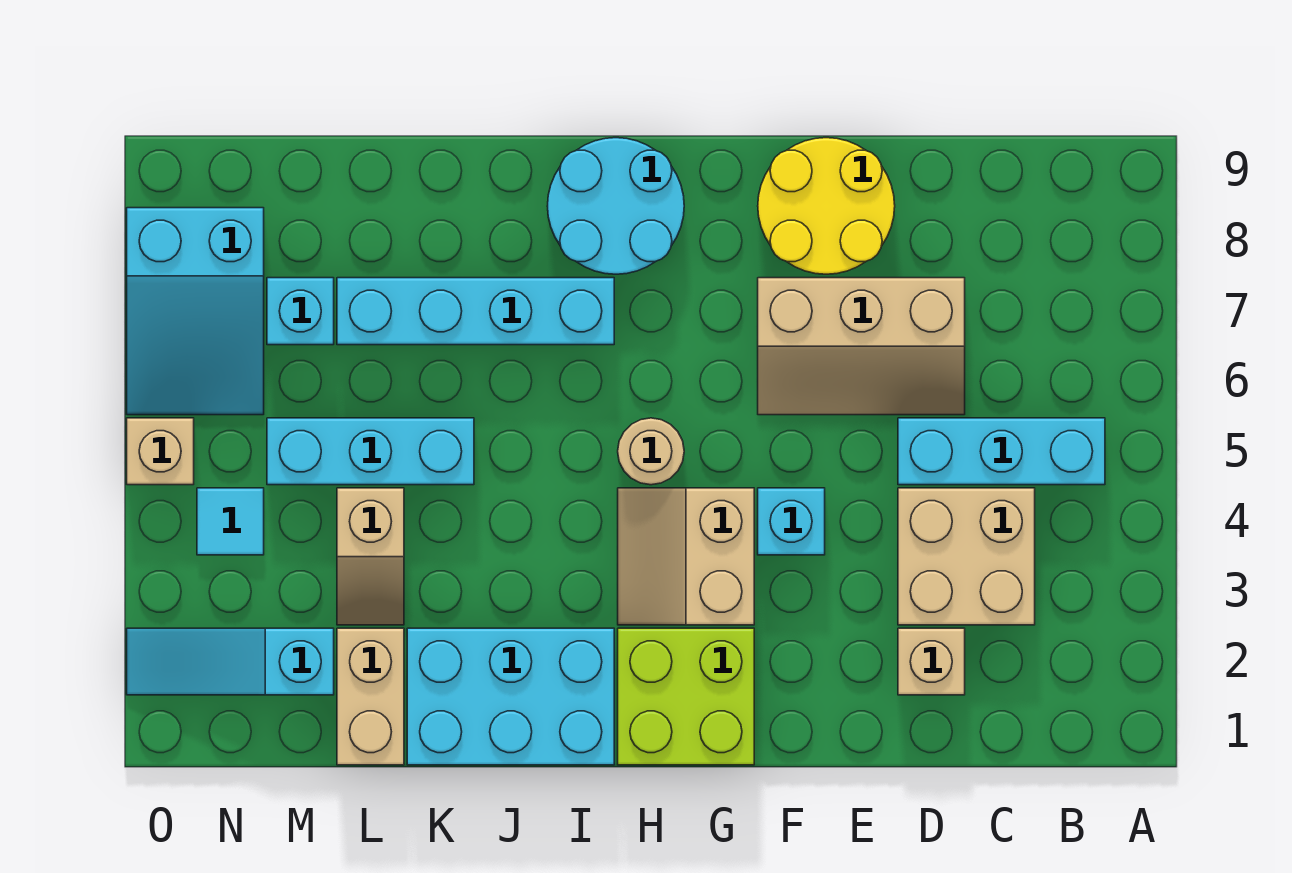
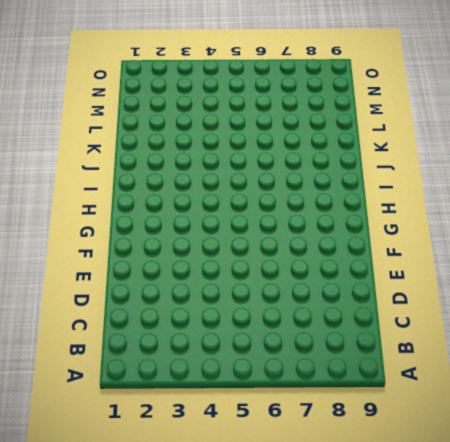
none -> cyan 1x3 brick [898,418,1105,485]
none -> tan 2x2 brick [898,488,1035,625]
none -> tan 1x1 brick [898,628,965,695]

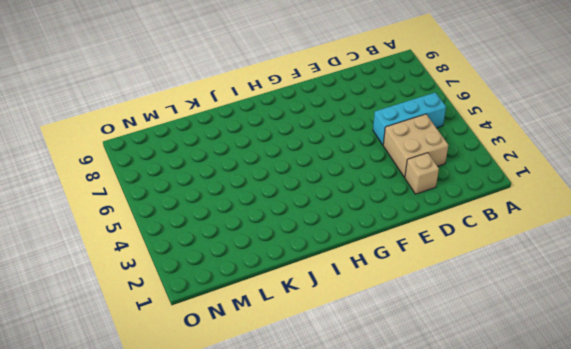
none -> tan 2x3 slope [758,278,965,415]
none -> yellow 2x2 round brick [758,138,895,274]
none -> cyan 1x1 brick [758,488,825,555]

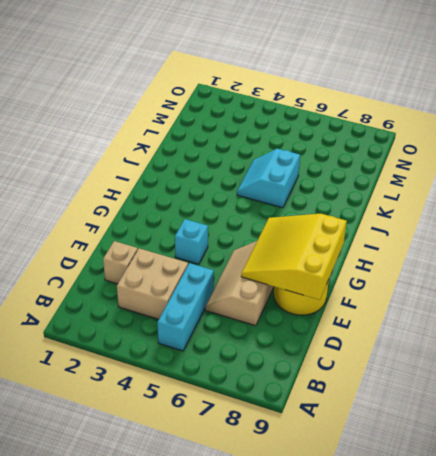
yellow 3x3 slope [241,214,347,300] -> none
cyan 2x2 slope [237,149,300,208] -> cyan 1x3 brick [267,418,474,485]
none -> lime 2x2 brick [618,628,754,765]
none -> tan 2x2 slope [618,488,754,625]
none -> tan 1x1 round brick [618,418,684,485]

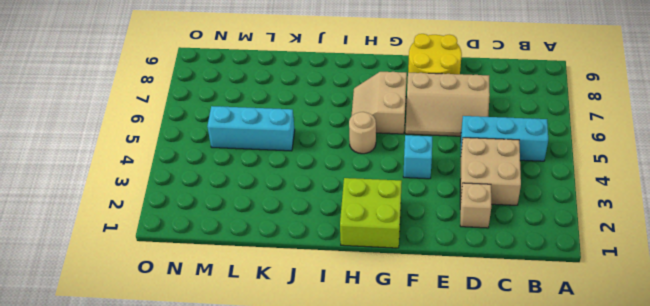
tan 2x2 slope [352,72,407,134] -> tan 2x2 slope moved to [618,488,754,625]
none -> cyan 2x2 round brick [547,138,684,274]
none -> cyan 2x3 brick [407,628,614,765]
none -> cyan 1x4 brick [337,278,614,345]

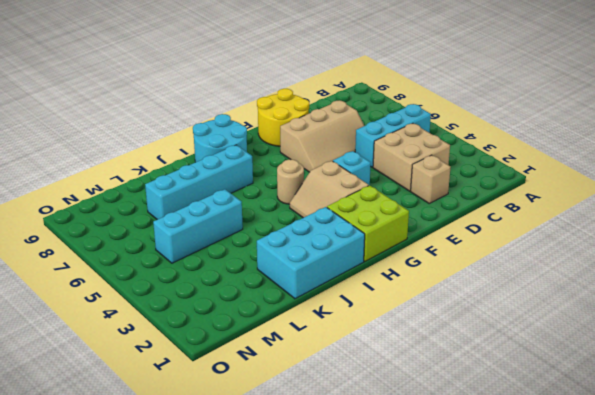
none -> tan 1x2 brick [337,628,404,765]
none -> tan 1x2 slope [337,488,404,625]
none -> cyan 1x3 slope [127,628,334,695]

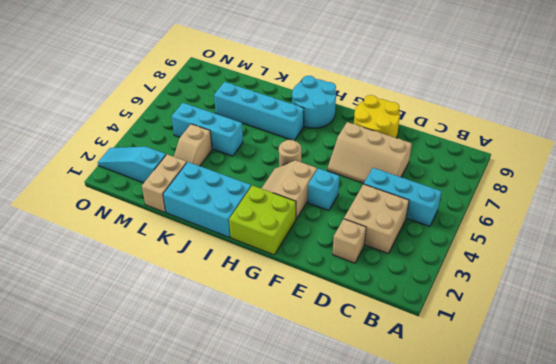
none -> cyan 1x1 brick [267,278,334,345]
none -> cyan 1x1 tile [197,488,264,555]
none -> cyan 2x3 slope [127,208,264,415]

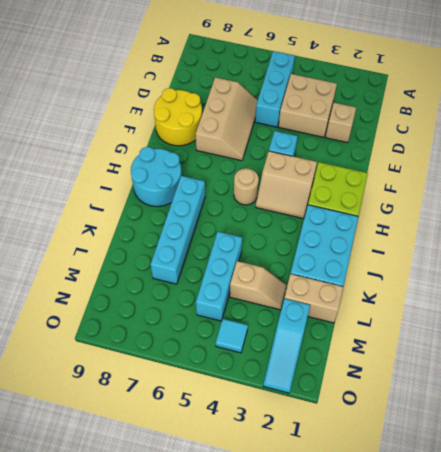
none -> cyan 1x1 brick [267,278,334,345]
none -> cyan 2x3 slope [127,208,264,415]
none -> tan 1x1 brick [127,418,194,485]

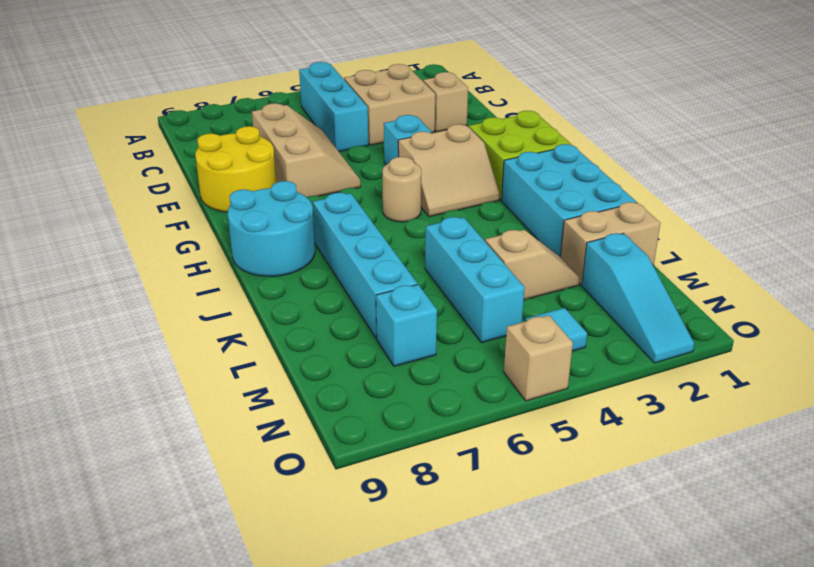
none -> cyan 2x3 slope [127,208,264,415]

